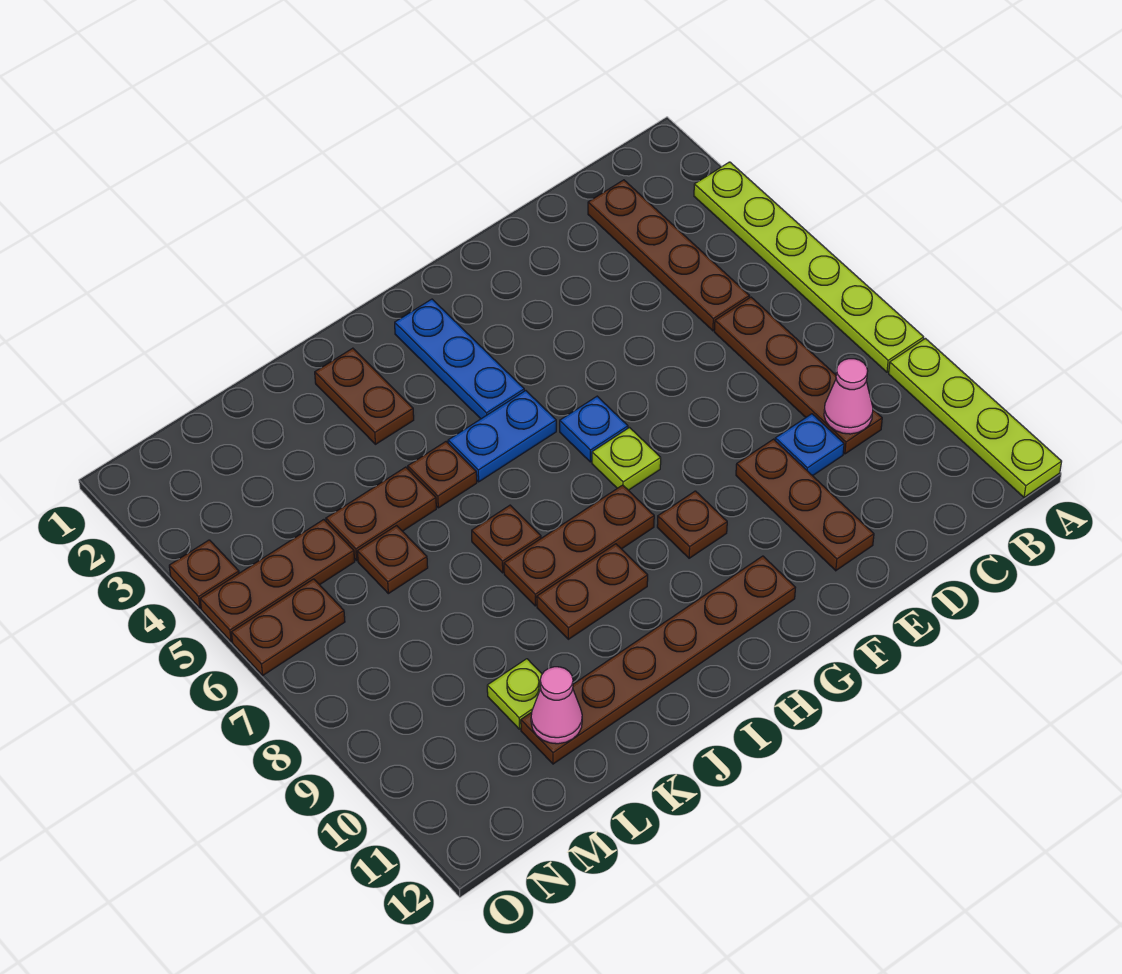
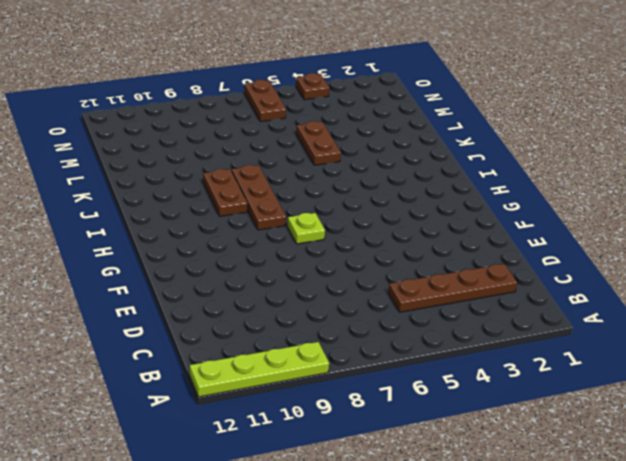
none -> lime 1x6 plate [694,162,924,372]
none -> brown 1x4 plate [714,297,882,454]
none -> blue 1x1 plate [775,414,844,476]

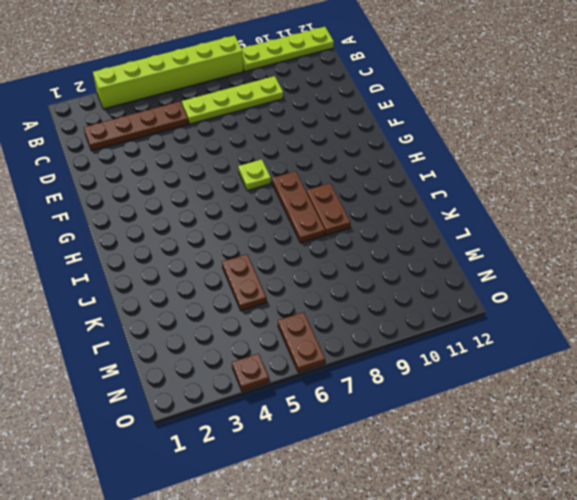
lime 1x6 brick [93,35,243,109] -> lime 1x6 plate [694,162,924,372]
lime 1x4 plate [182,76,283,124] -> brown 1x4 plate [714,297,882,454]
none -> blue 1x1 plate [775,414,844,476]
none -> brown 1x3 plate [736,439,874,571]
none -> blue 1x1 plate [560,396,628,462]

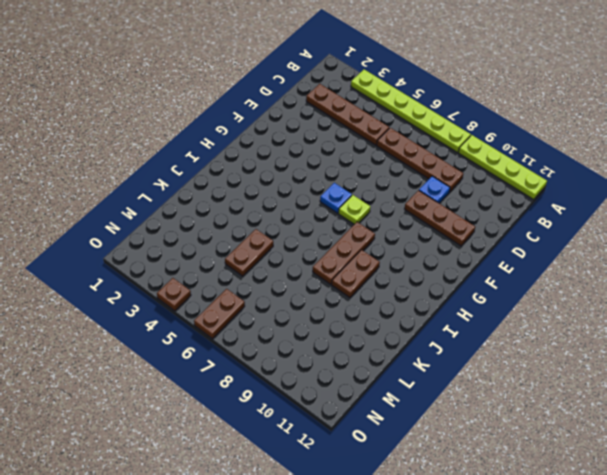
none -> brown 1x1 plate [657,491,727,558]
none -> brown 1x6 plate [521,556,795,764]
none -> blue 1x3 plate [395,299,524,419]

